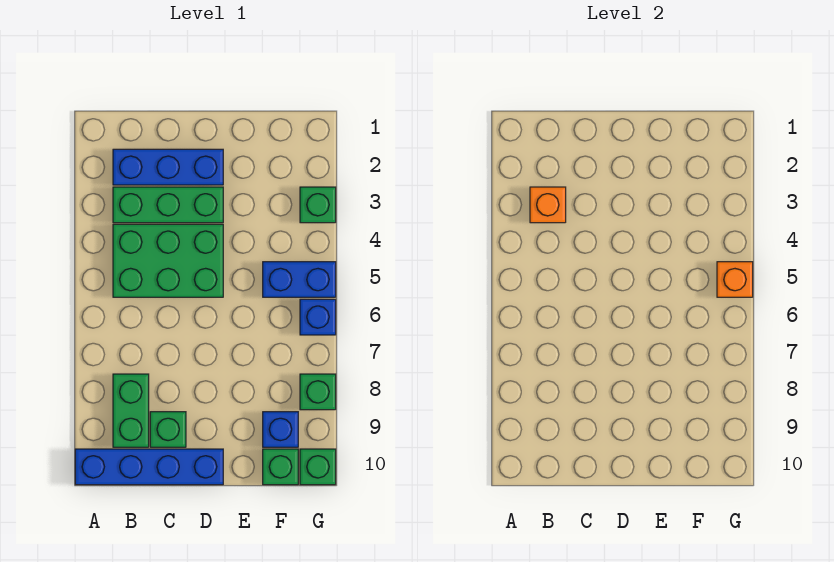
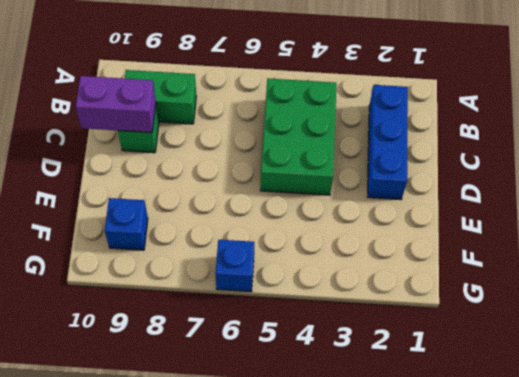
purple 1x2 brick [76,76,156,133] -> none
none -> blue 1x4 brick [75,449,223,485]
none -> green 1x3 brick [113,187,223,223]
none -> blue 1x2 brick [263,262,336,297]

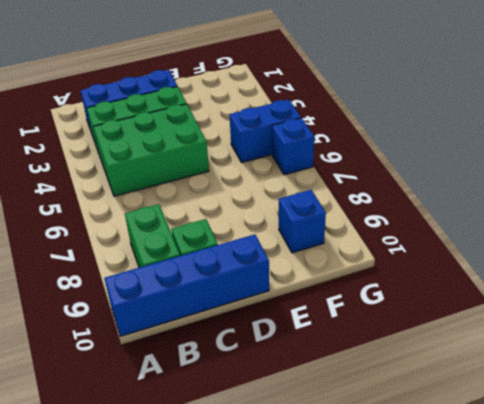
none -> green 1x1 brick [263,449,298,485]
none -> green 1x1 brick [300,187,336,223]
none -> green 1x1 brick [300,374,336,410]

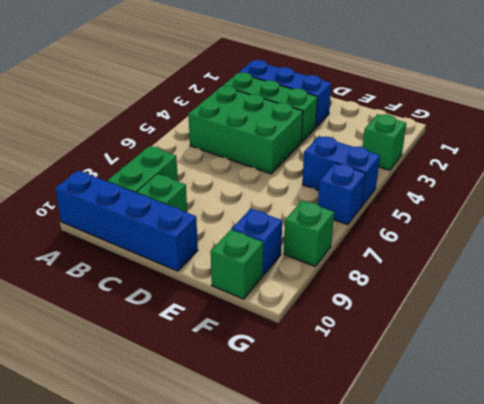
none -> green 1x1 brick [300,449,336,485]
none -> orange 1x1 brick [530,187,566,223]
none -> orange 1x1 brick [717,262,753,297]

